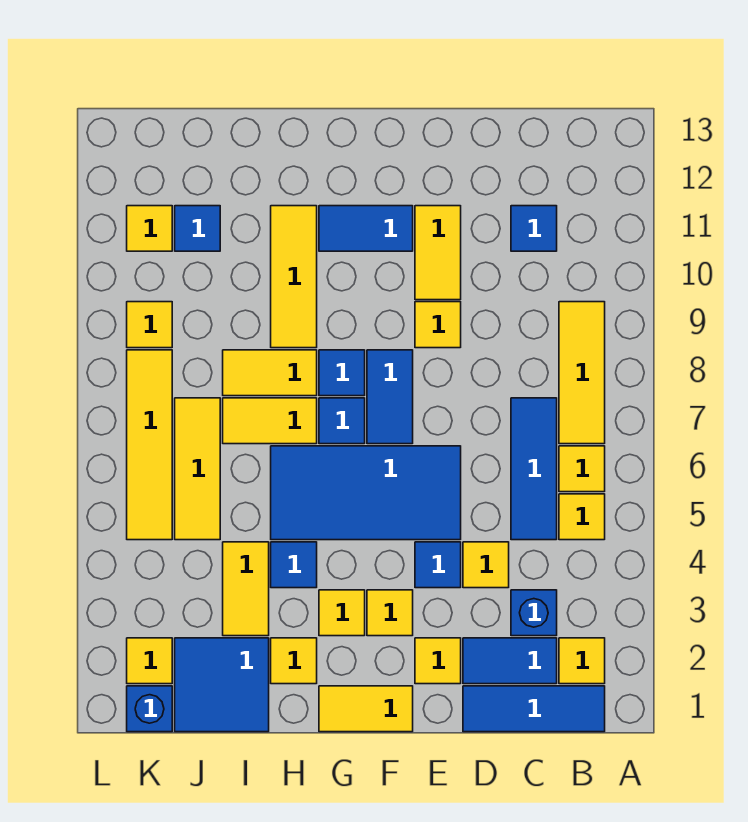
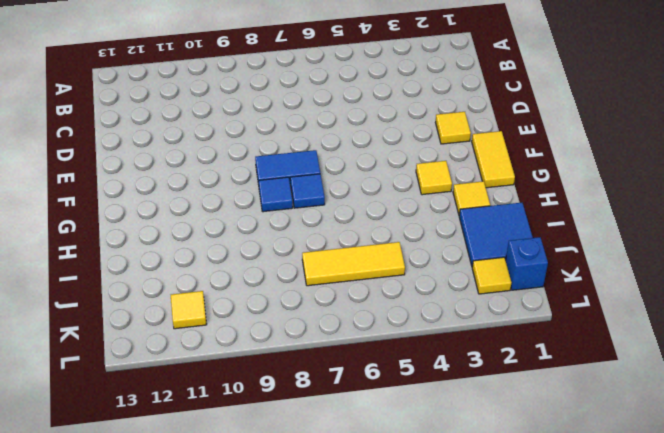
none -> blue 1x3 tile [463,686,605,732]
none -> yellow 1x1 tile [559,638,605,684]
none -> yellow 1x1 tile [559,494,605,540]
none -> yellow 1x1 tile [559,446,605,492]

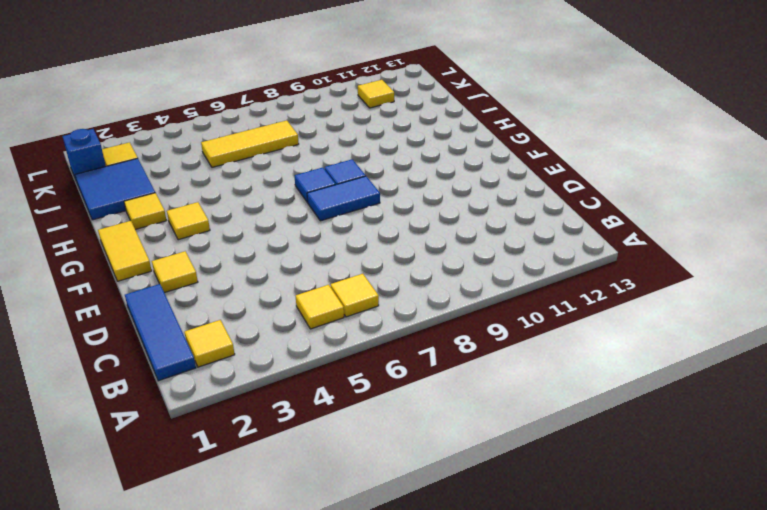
none -> yellow 1x3 tile [559,302,605,444]
none -> blue 1x2 tile [463,638,557,684]
none -> blue 1x1 brick [511,590,557,636]
none -> blue 1x3 tile [511,398,557,540]

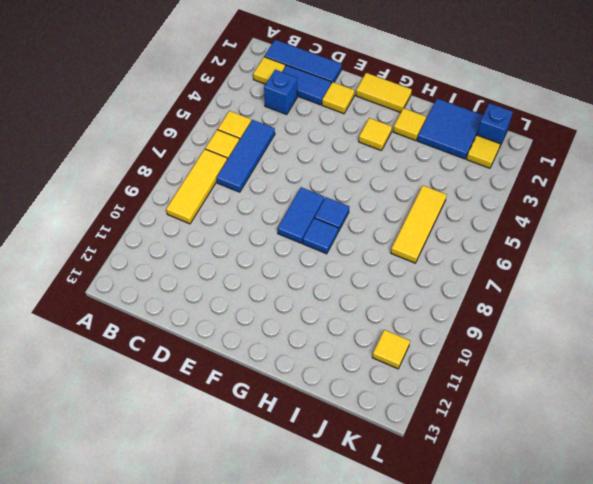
none -> blue 1x1 tile [511,206,557,251]
none -> yellow 1x1 tile [463,542,509,588]
none -> blue 1x1 tile [415,542,461,588]
none -> blue 2x4 tile [271,446,461,540]

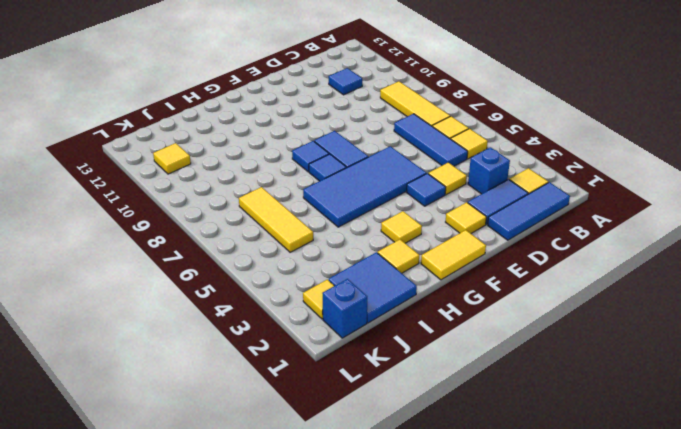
none -> yellow 1x1 tile [415,302,461,348]
none -> yellow 1x2 tile [415,206,461,300]
none -> yellow 1x1 tile [367,590,413,636]
none -> blue 1x2 tile [319,206,413,251]

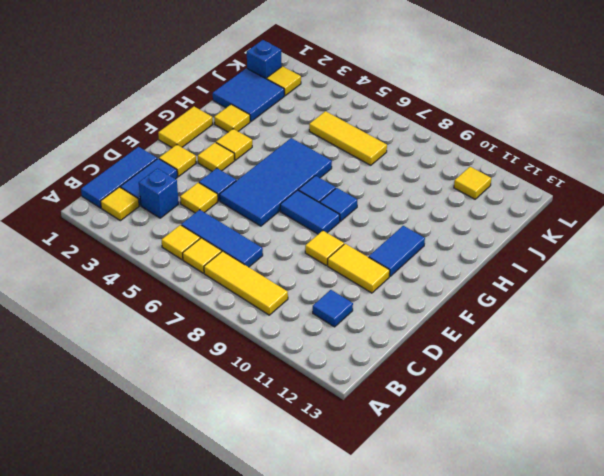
none -> blue 1x1 tile [271,542,317,588]
none -> yellow 1x2 tile [223,398,317,444]
none -> yellow 1x2 tile [223,350,317,396]
none -> yellow 1x3 tile [271,206,317,348]

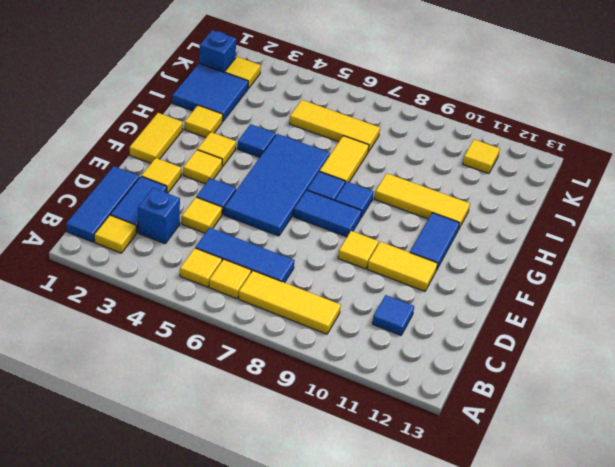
none -> yellow 1x2 tile [223,350,317,396]
none -> yellow 1x2 tile [223,542,269,636]
none -> blue 1x1 tile [175,206,220,251]
none -> yellow 1x4 tile [127,350,172,540]

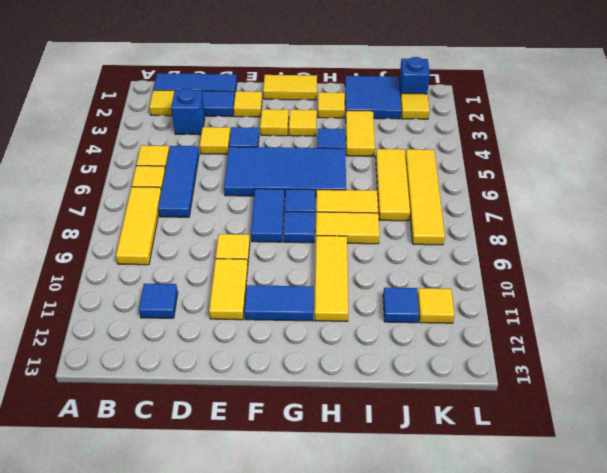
none -> yellow 1x1 tile [127,302,172,348]

